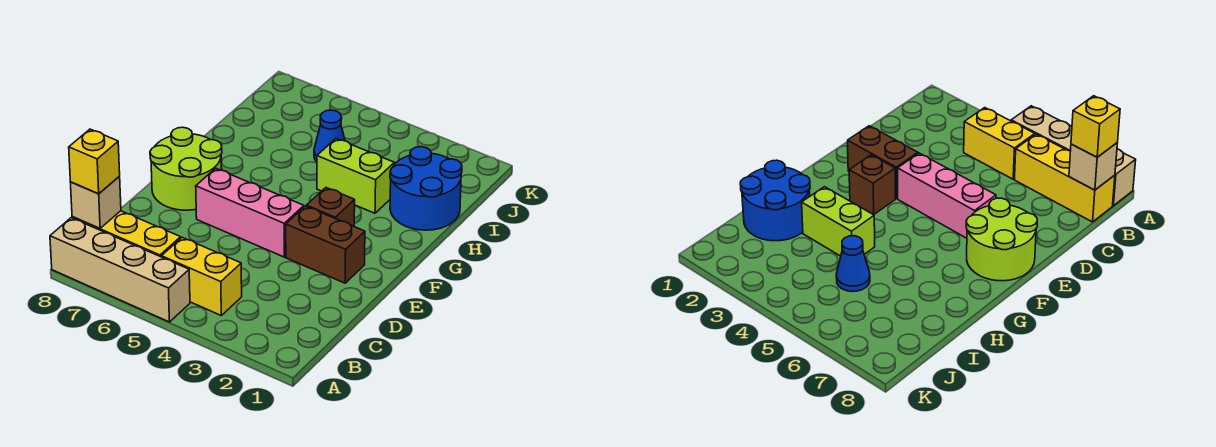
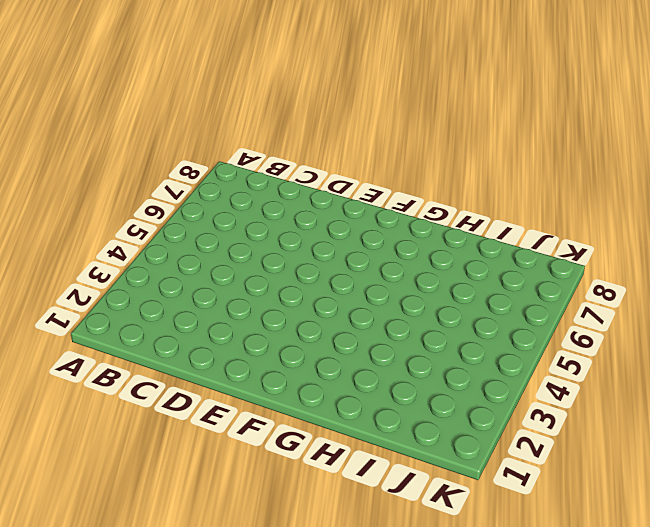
none -> tan 1x4 brick [50,218,190,322]
none -> yellow 1x2 brick [161,238,242,315]
none -> yellow 1x3 brick [72,211,181,257]

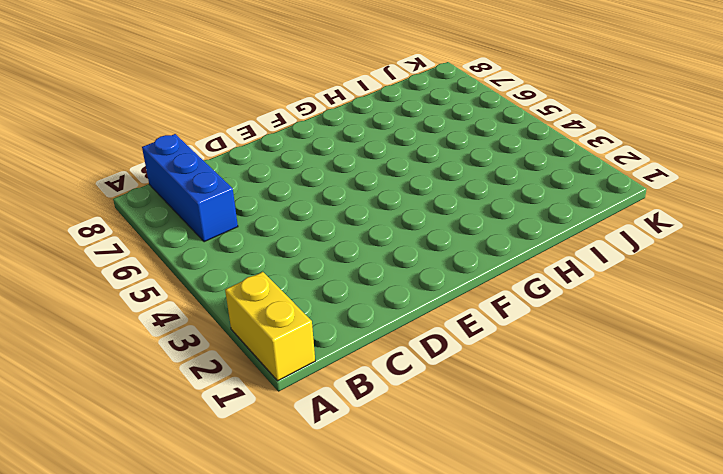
yellow 1x2 brick [225,272,315,381] -> yellow 1x2 brick moved to [161,238,242,315]
blue 1x3 brick [142,134,238,242] -> yellow 1x3 brick [72,211,181,257]
none -> tan 1x4 brick [50,218,190,322]
none -> brown 1x2 brick [286,206,365,283]
none -> pink 1x3 brick [196,168,304,257]

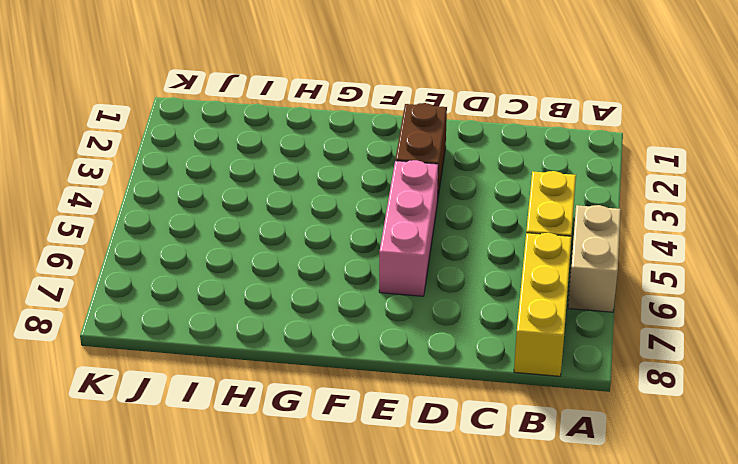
tan 1x2 brick [568,205,621,312] -> tan 1x4 brick [50,218,190,322]
none -> lime 2x2 round brick [150,127,222,210]
none -> brown 1x1 brick [306,188,355,226]
none -> blue 2x2 round brick [390,147,462,230]

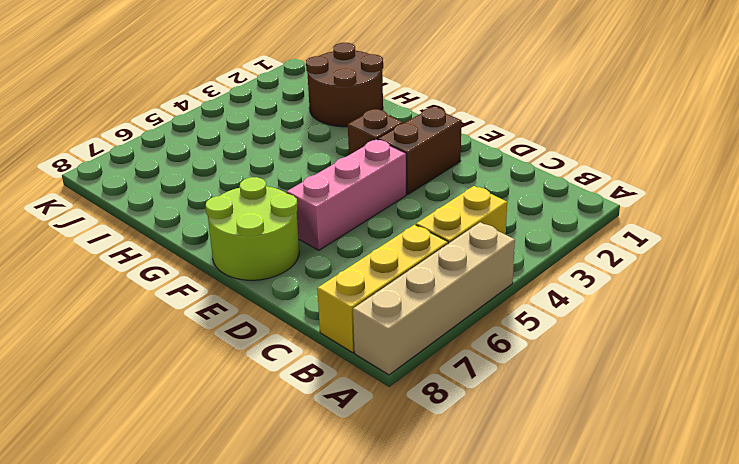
brown 2x2 round brick [306,43,383,127] -> blue 2x2 round brick [390,147,462,230]
none -> lime 1x2 brick [317,139,394,213]
none -> blue 1x1 cone [314,110,345,161]
none -> tan 1x1 brick [70,176,121,228]

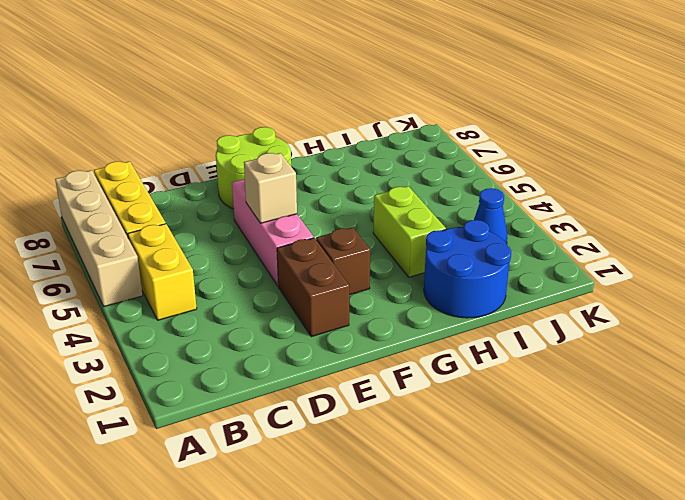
tan 1x1 brick [244,153,297,223] -> tan 1x1 brick moved to [70,176,121,228]
blue 1x1 cone [474,188,507,244] -> blue 1x1 cone moved to [314,110,345,161]
none -> yellow 1x1 brick [69,129,120,194]

